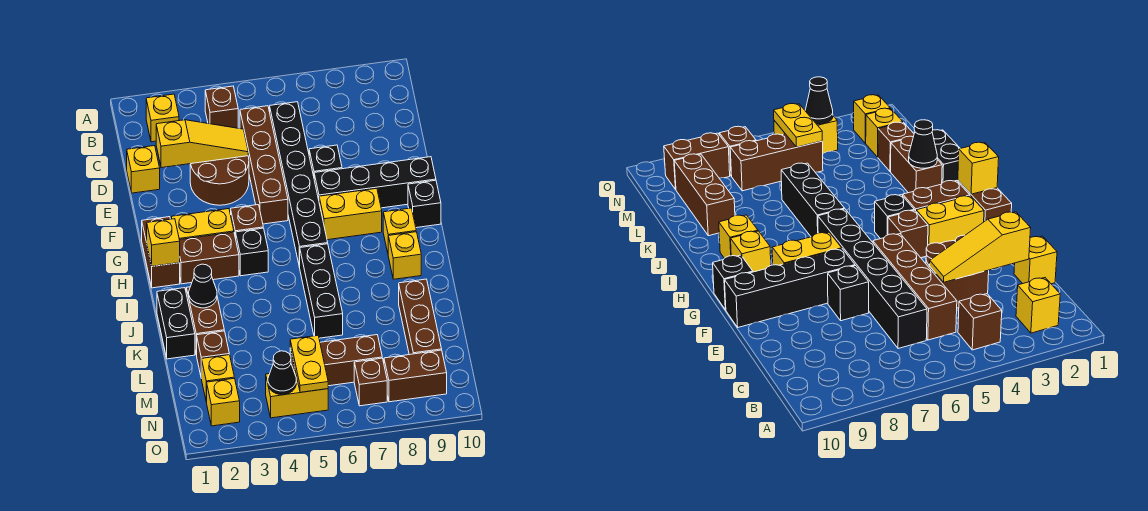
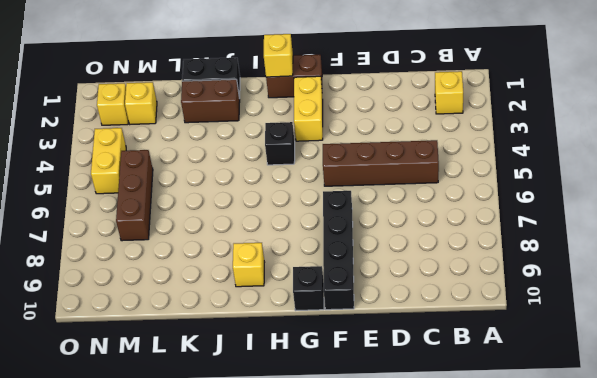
none -> brown 1x1 brick [205,86,238,128]
none -> black 1x6 brick [270,102,328,268]
none -> yellow 1x1 brick [127,146,160,193]
none -> brown 2x2 round brick [190,156,249,205]

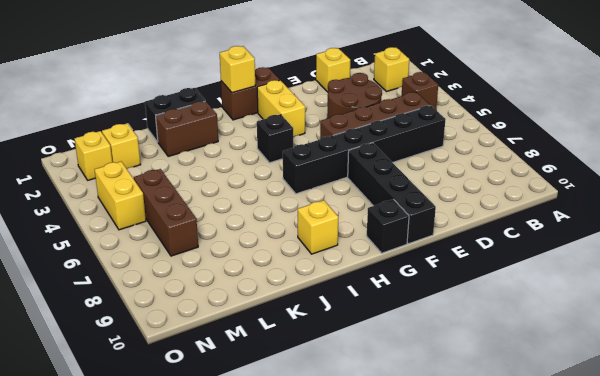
none -> black 1x1 brick [309,145,342,176]
none -> brown 1x1 brick [231,205,263,238]
none -> yellow 1x2 brick [319,188,382,240]
none -> brown 1x2 brick [180,232,239,284]

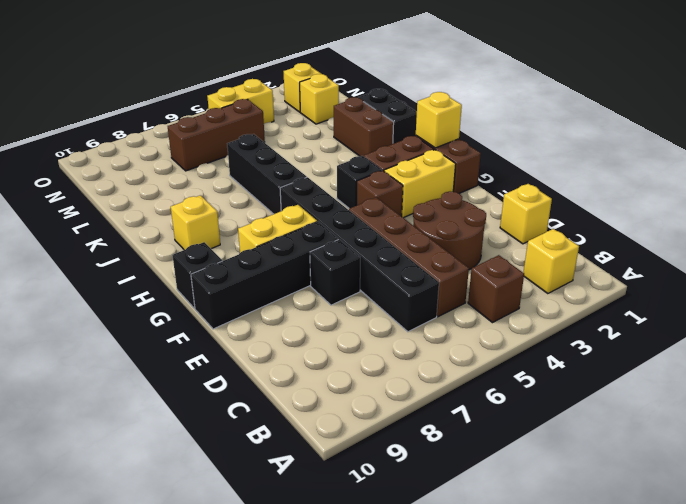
none -> yellow 1x1 brick [383,208,416,252]
none -> brown 1x3 brick [399,279,442,355]
none -> brown 1x1 brick [197,331,229,378]
none -> brown 1x1 brick [354,358,387,406]

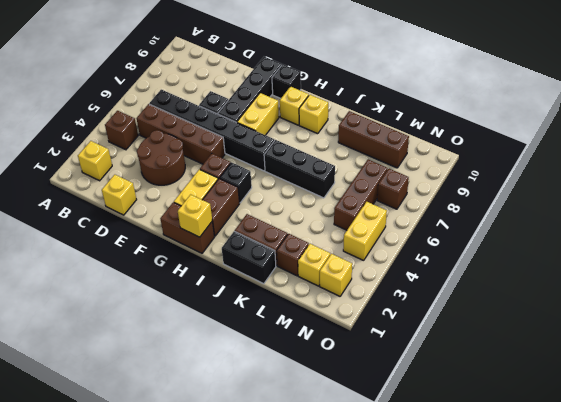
none -> brown 1x2 brick [384,350,447,402]
none -> yellow 1x3 slope [156,120,248,168]
none -> black 1x1 cone [189,264,217,308]
none -> yellow 1x2 plate [290,336,328,392]

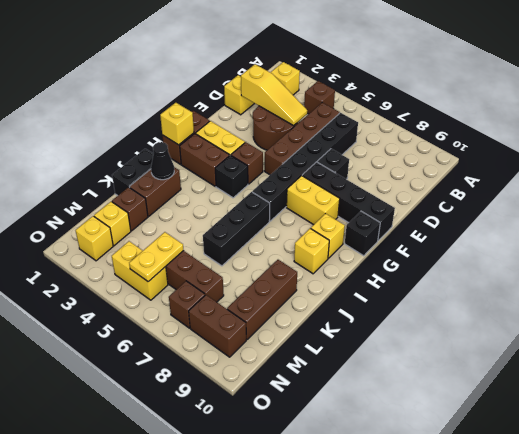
none -> black 1x1 cone [268,351,296,395]

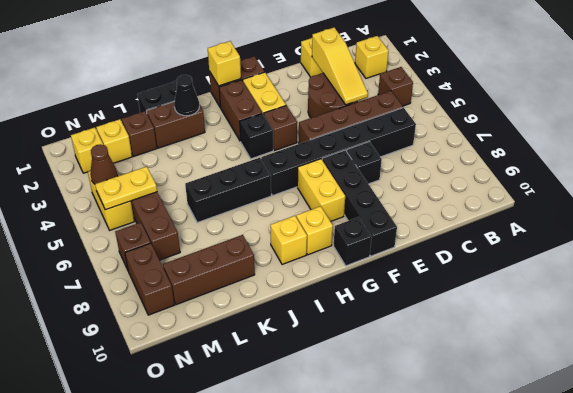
brown 1x1 cone [90,144,118,184] -> black 1x1 cone [268,351,296,395]

